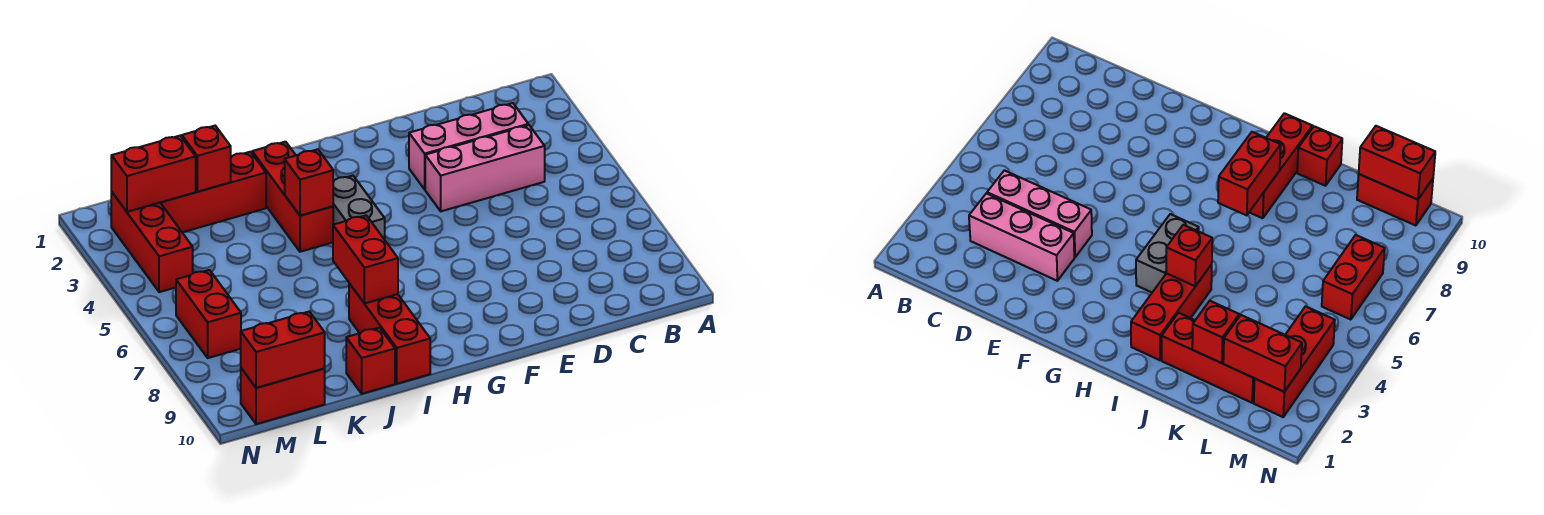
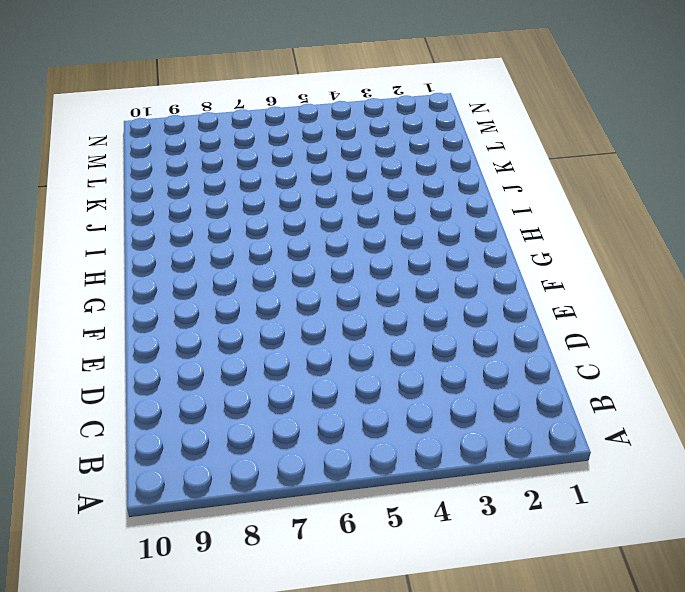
none -> pink 1x3 brick [409,103,528,189]
none -> pink 1x3 brick [425,125,545,211]
none -> grey 1x2 brick [333,176,385,240]

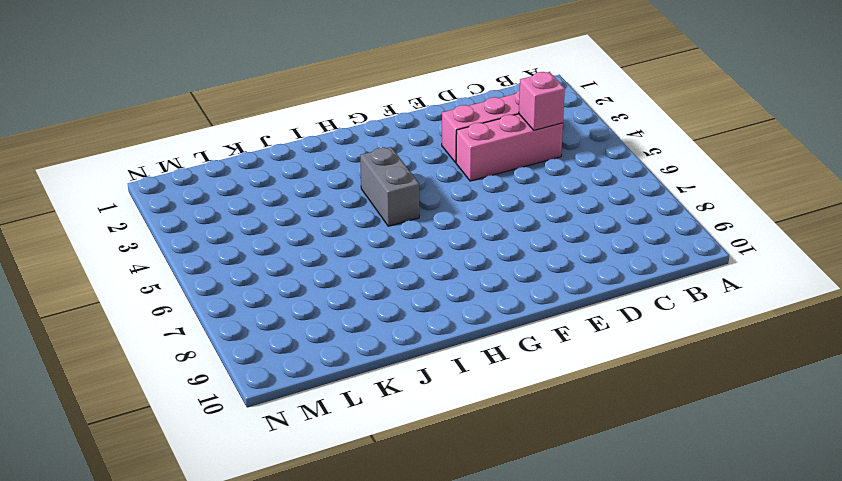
pink 1x1 brick [519,72,565,130] -> none
none -> red 1x3 brick [252,142,333,252]
none -> red 1x3 brick [349,283,430,384]
none -> red 1x3 brick [160,152,266,232]

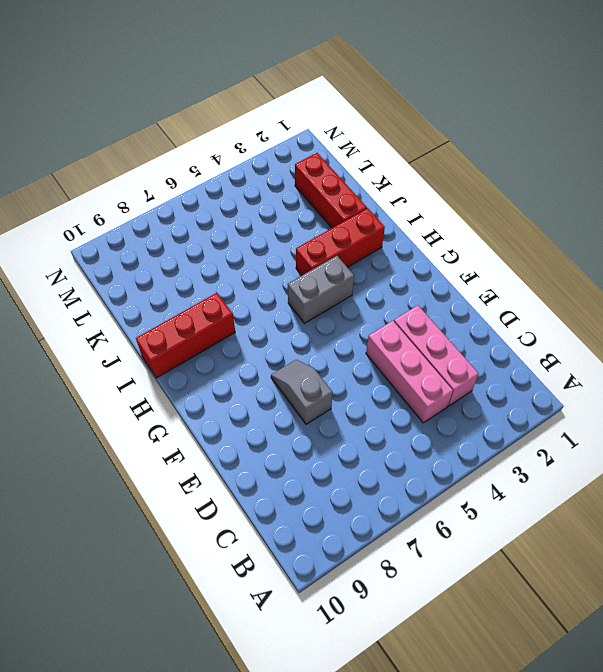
grey 1x2 slope [271,360,333,424] -> none
none -> red 1x1 brick [346,328,395,394]
none -> red 1x2 brick [241,368,325,424]
none -> red 1x3 brick [111,192,193,292]

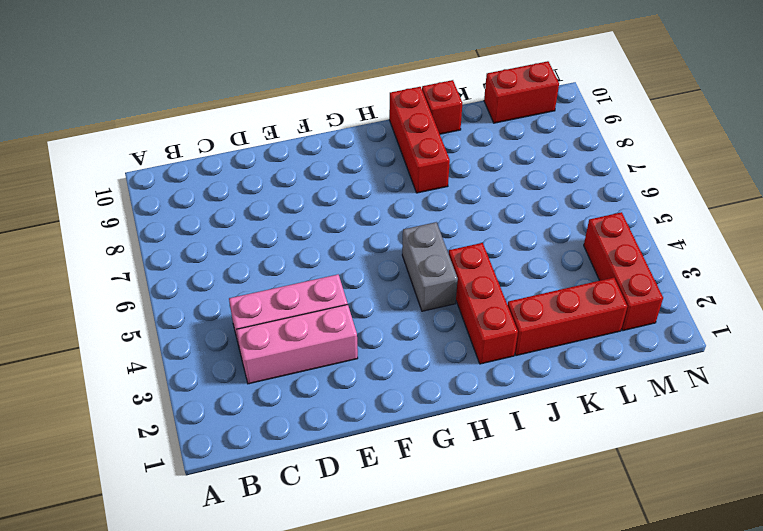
none -> red 1x2 brick [176,270,241,358]
none -> red 1x1 brick [285,149,333,215]
none -> red 1x2 brick [333,215,398,304]

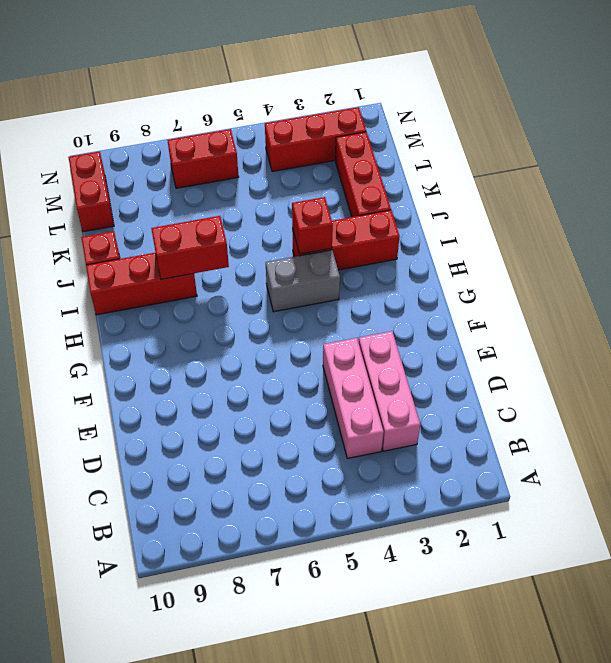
none -> red 1x1 brick [182,126,231,192]
none -> red 1x2 brick [111,136,196,212]
none -> red 1x2 brick [241,312,325,388]

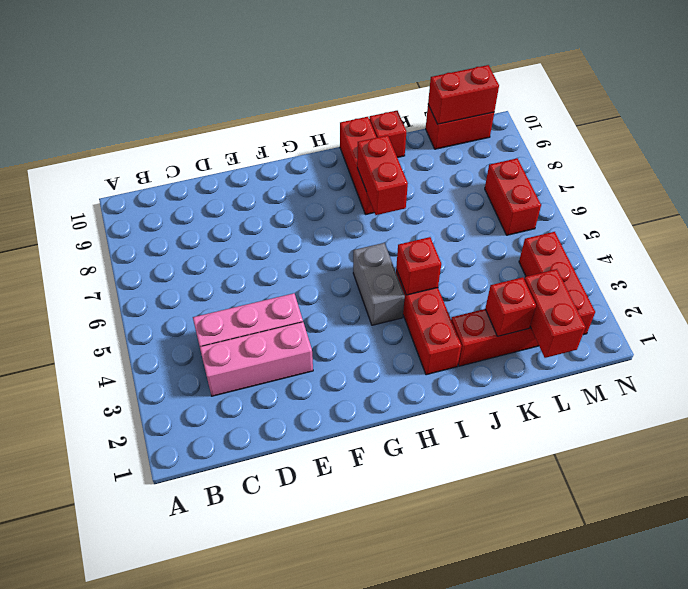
red 1x2 brick [524,269,586,358] -> red 1x2 brick turned to [111,136,196,212]

